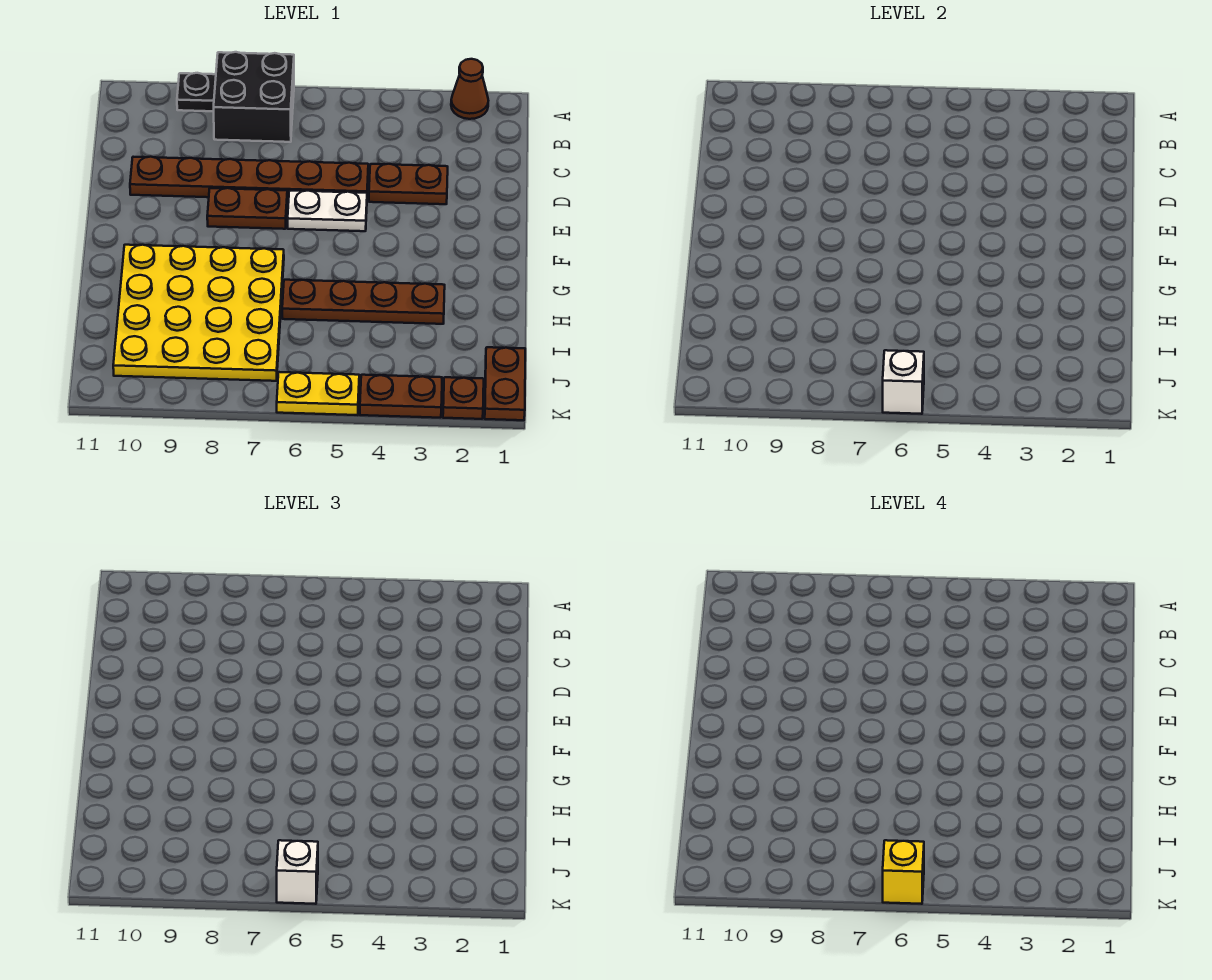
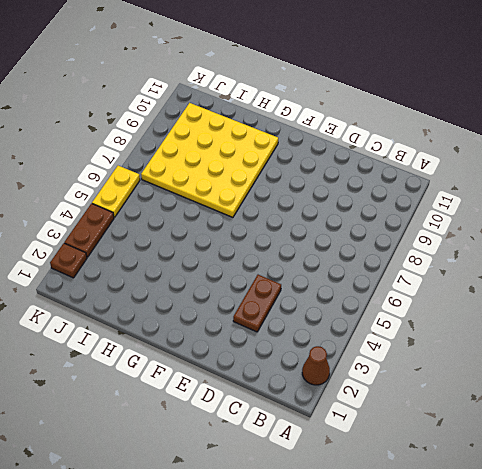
none -> black 2x2 brick [214,52,294,142]
none -> black 1x1 plate [177,73,216,111]
none -> brown 1x6 plate [130,157,368,200]

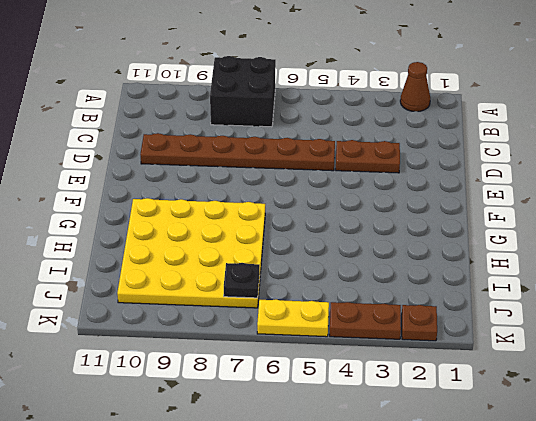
black 1x1 plate [224,263,260,298] -> black 1x1 plate moved to [177,73,216,111]
none -> white 1x2 plate [288,191,367,231]
none -> brown 1x2 plate [207,188,287,229]
none -> brown 1x4 plate [282,280,445,324]

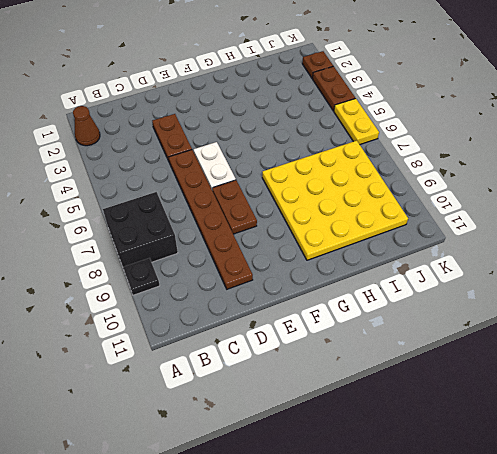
none -> brown 1x4 plate [282,280,445,324]
none -> brown 1x2 plate [485,347,525,420]
none -> white 1x1 brick [883,350,924,414]

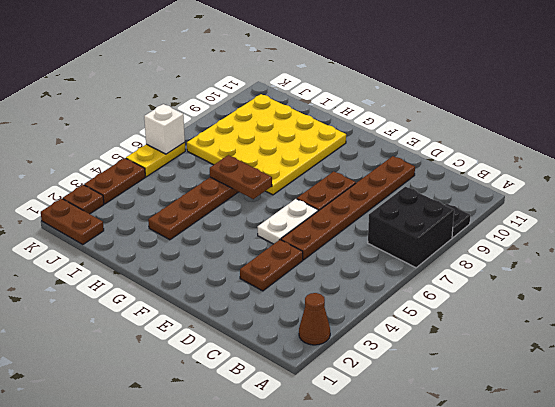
brown 1x2 plate [210,155,272,199] -> none
none -> white 1x1 brick [277,840,318,904]
none -> yellow 1x1 brick [883,840,924,904]

